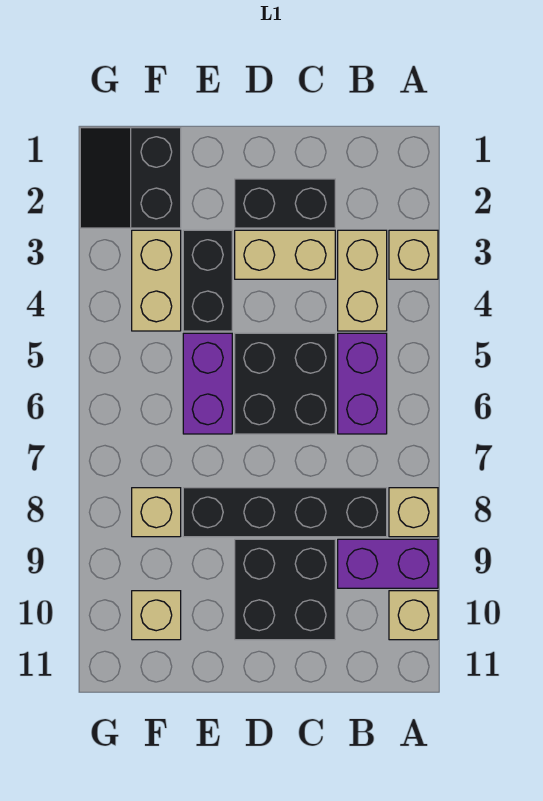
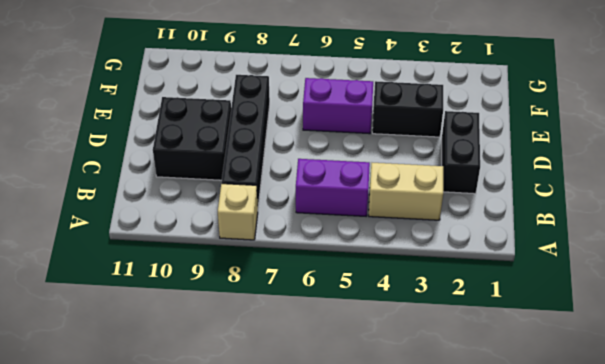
none -> tan 1x1 brick [389,230,438,279]
none -> purple 1x2 brick [338,539,438,588]
none -> tan 1x1 brick [389,591,438,640]

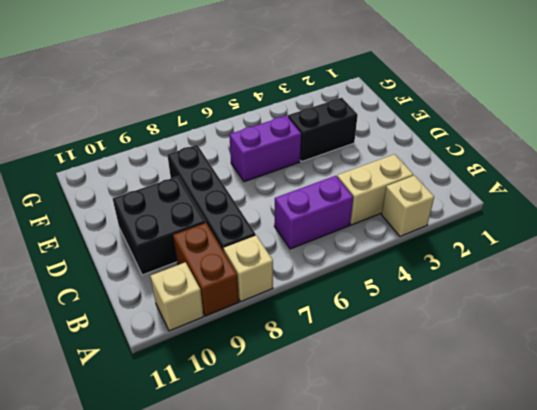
brown 1x2 brick [173,223,239,316] -> purple 1x2 brick [338,539,438,588]
none -> black 1x2 brick [235,179,335,228]
none -> tan 1x2 brick [235,230,335,279]
none -> black 2x2 brick [235,333,335,434]

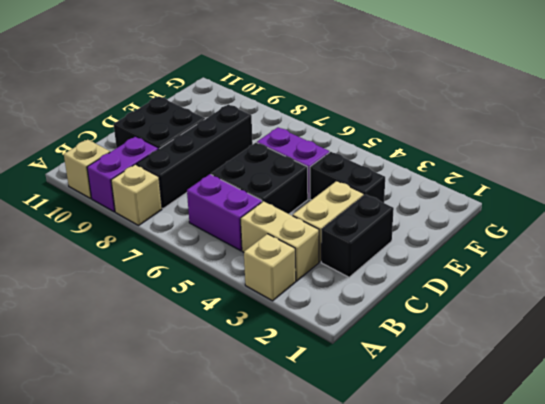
none -> black 2x2 slope [80,128,181,228]
none -> tan 1x2 brick [132,230,181,331]
none -> tan 1x1 brick [132,488,181,537]

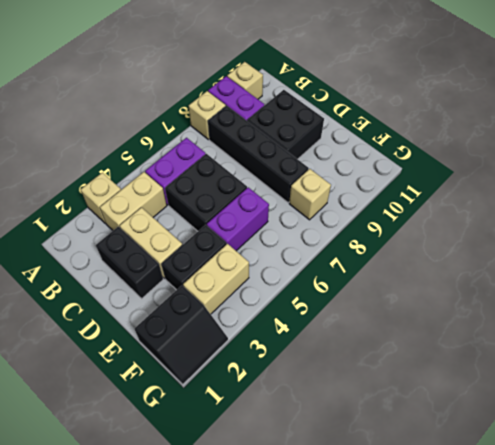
none -> tan 1x1 brick [132,591,181,640]

